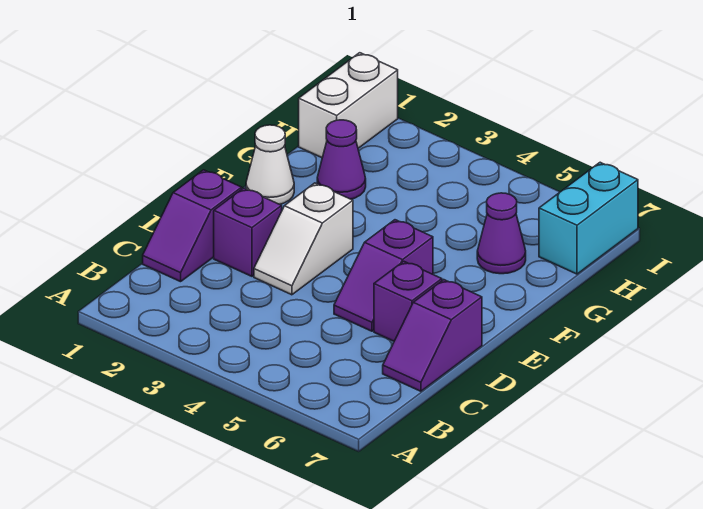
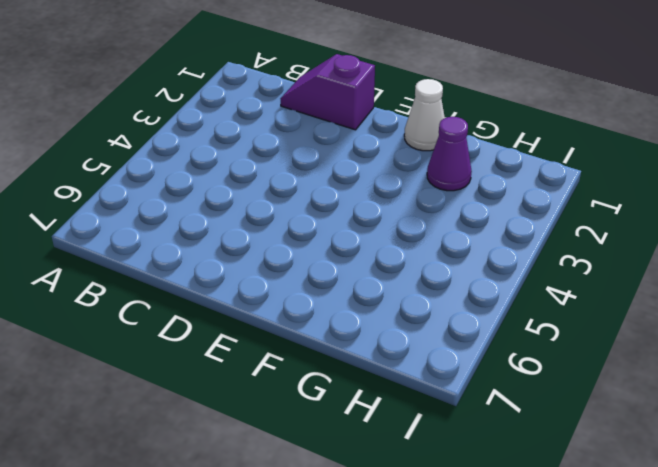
none -> purple 1x2 slope [383,280,482,391]
none -> purple 1x1 brick [214,188,282,276]

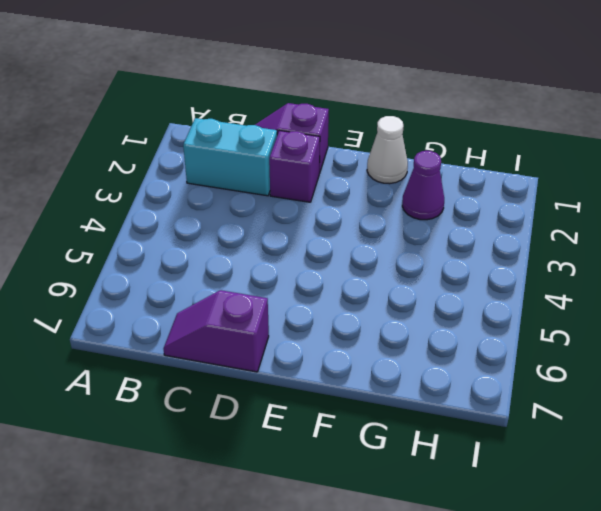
cyan 1x2 brick [183,118,277,196] -> cyan 1x2 brick moved to [539,162,638,274]
none -> white 1x2 slope [254,183,353,295]
none -> purple 1x2 slope [334,220,433,331]

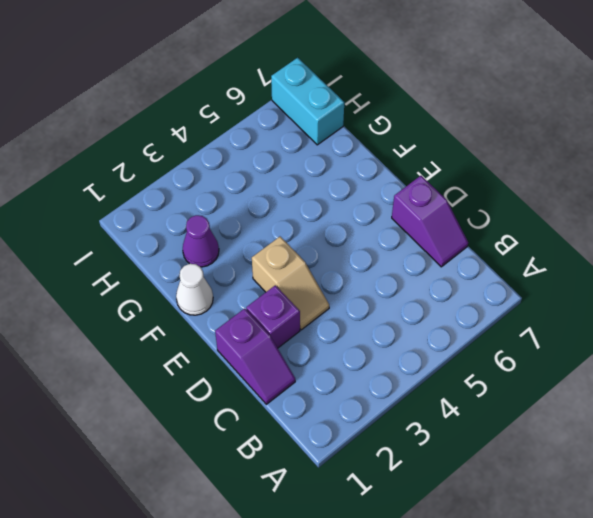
tan 1x2 slope [252,237,329,330] -> white 1x2 slope [254,183,353,295]
none -> purple 1x2 slope [334,220,433,331]
none -> purple 1x1 brick [374,261,442,341]

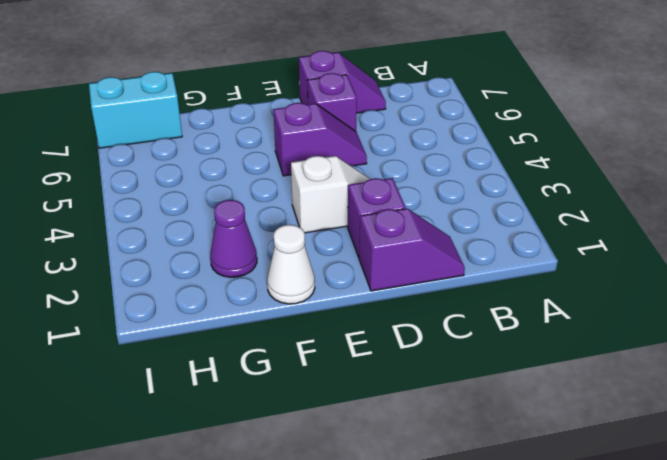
none -> purple 1x1 cone [477,193,526,274]
none -> white 1x2 brick [299,53,398,158]

